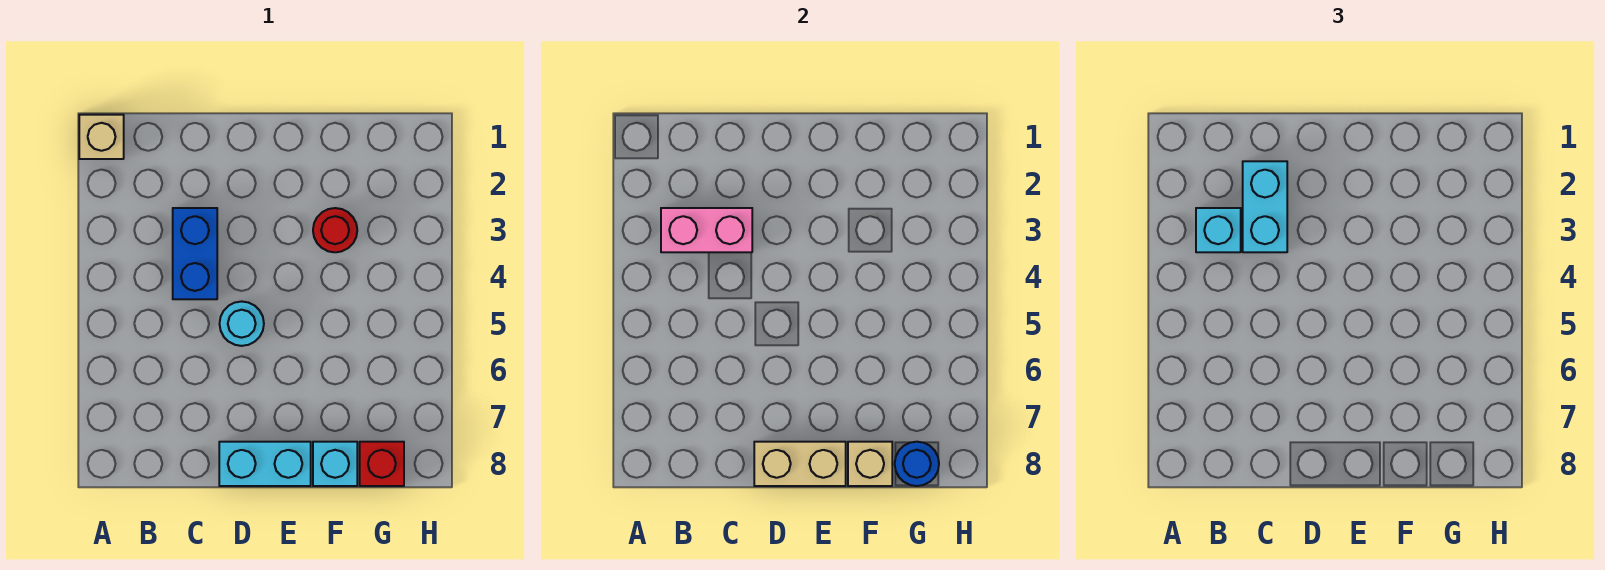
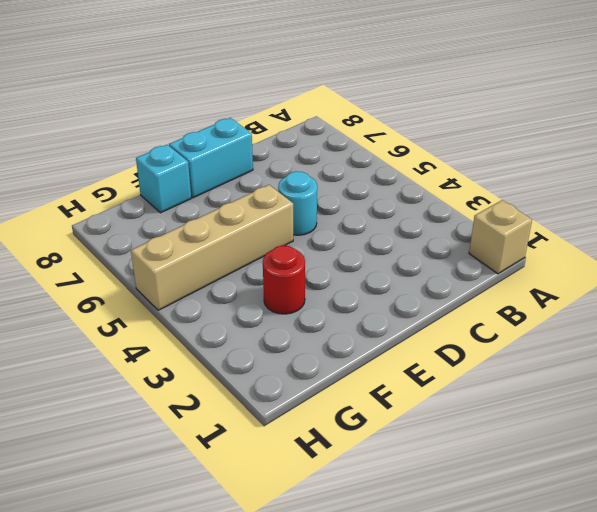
tan 1x4 brick [131,185,293,310] -> none
none -> blue 1x2 brick [173,208,217,299]
none -> red 1x1 brick [360,442,404,486]
none -> pink 1x2 brick [661,208,752,252]

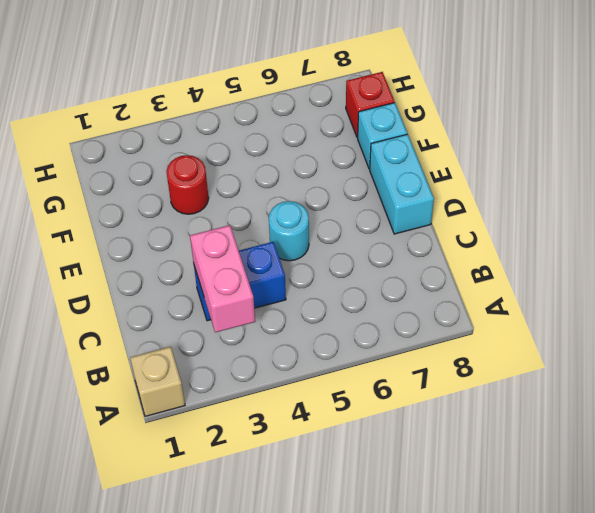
none -> tan 1x2 brick [754,442,846,486]
none -> tan 1x1 brick [848,442,892,486]
none -> blue 1x1 round brick [895,442,939,486]

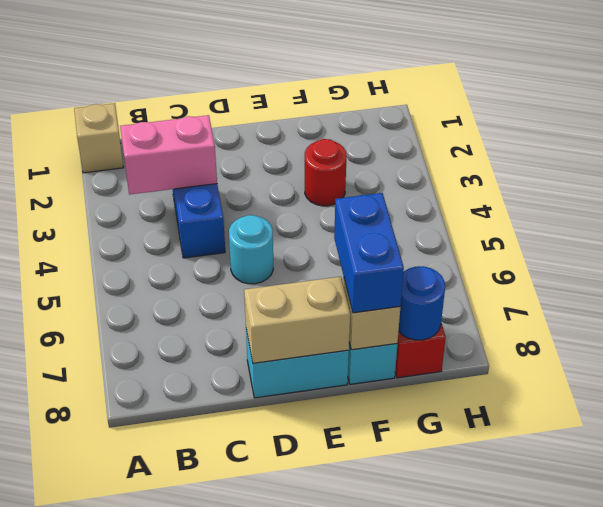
blue 1x2 brick [334,193,404,313] -> none
none -> cyan 1x1 brick [1196,208,1241,252]
none -> cyan 1x2 brick [1243,161,1287,252]

